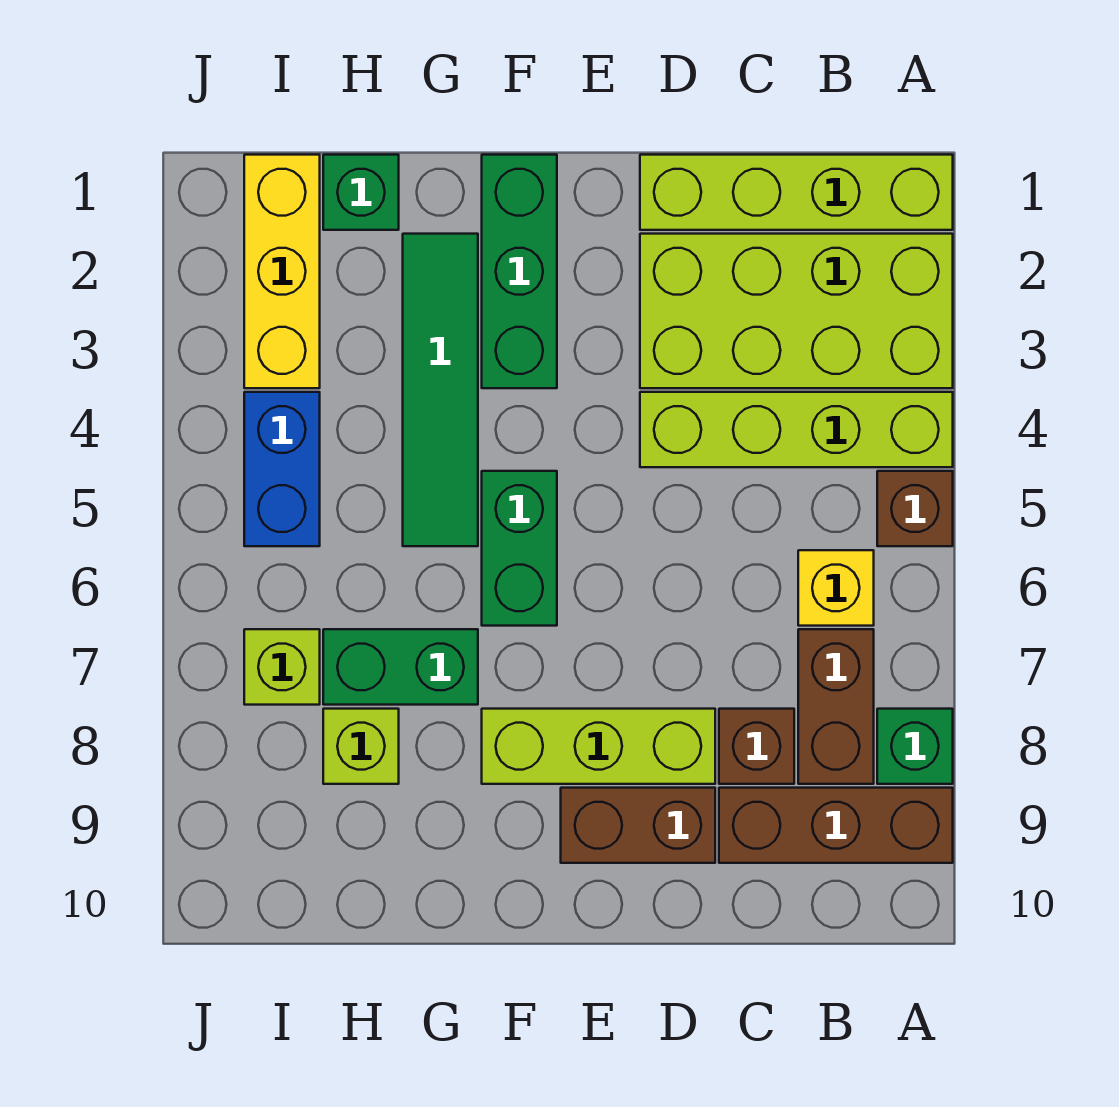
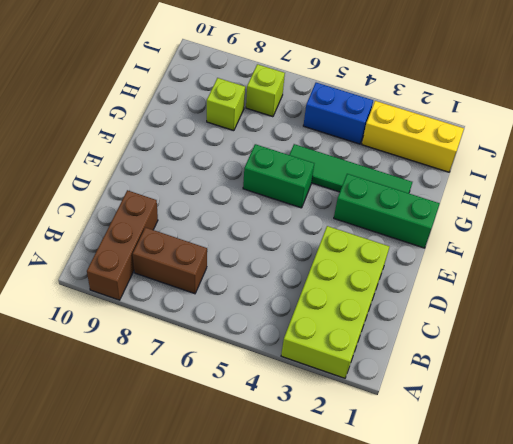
none -> lime 1x4 brick [640,155,953,230]
none -> lime 1x4 brick [640,392,953,467]
none -> brown 1x1 brick [877,471,953,546]

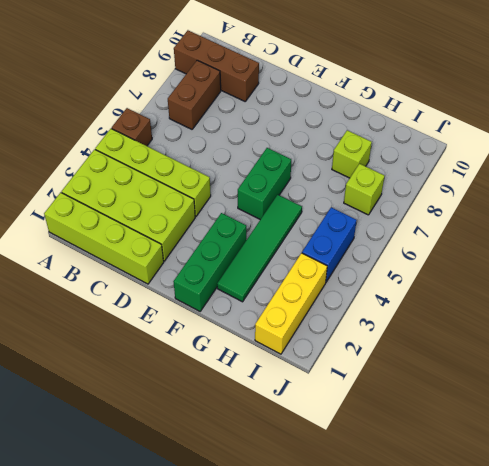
none -> green 1x1 brick [877,709,953,784]
none -> yellow 1x1 brick [798,550,874,626]
none -> brown 1x1 brick [719,709,794,784]

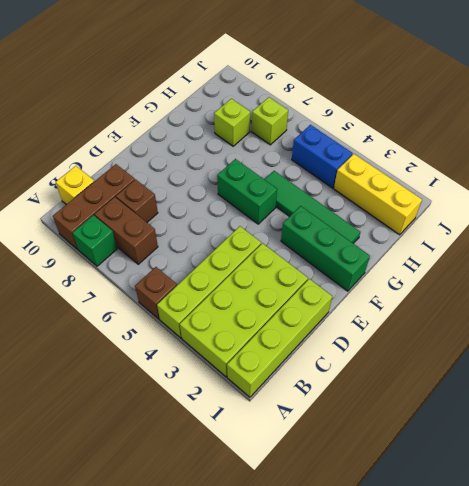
yellow 1x1 brick [56,166,94,205] -> yellow 1x1 brick moved to [798,550,874,626]
none -> lime 1x3 brick [482,709,715,784]
none -> brown 1x2 brick [561,788,715,863]
none -> green 1x2 brick [323,629,478,705]

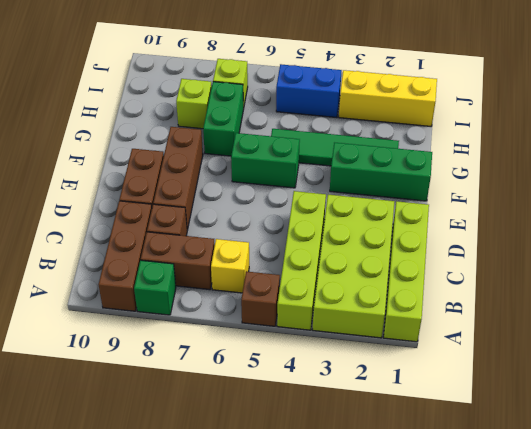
brown 1x3 brick [153,127,203,230] -> lime 1x3 brick [482,709,715,784]
none -> green 1x1 brick [323,155,399,230]

